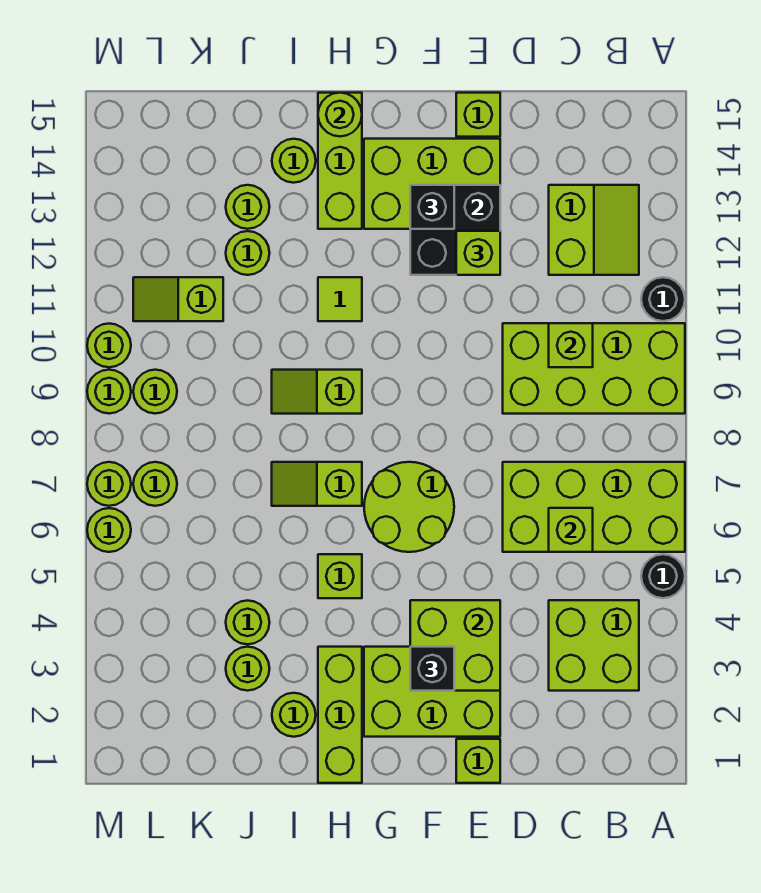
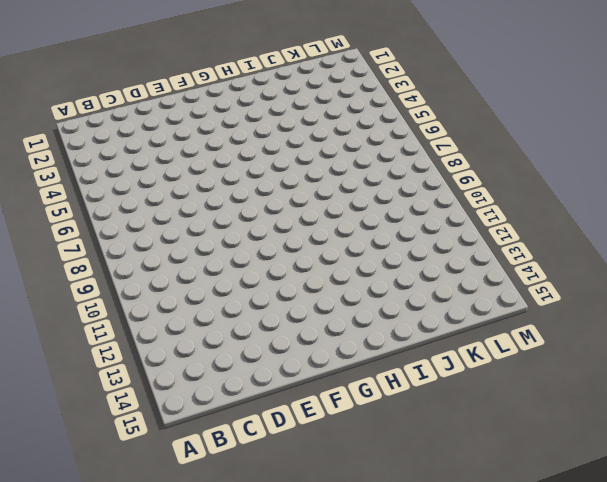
none -> black 1x1 round brick [641,554,685,598]
none -> lime 2x4 brick [503,462,685,552]
none -> lime 2x4 brick [503,323,685,414]
none -> black 1x1 round brick [641,277,685,321]

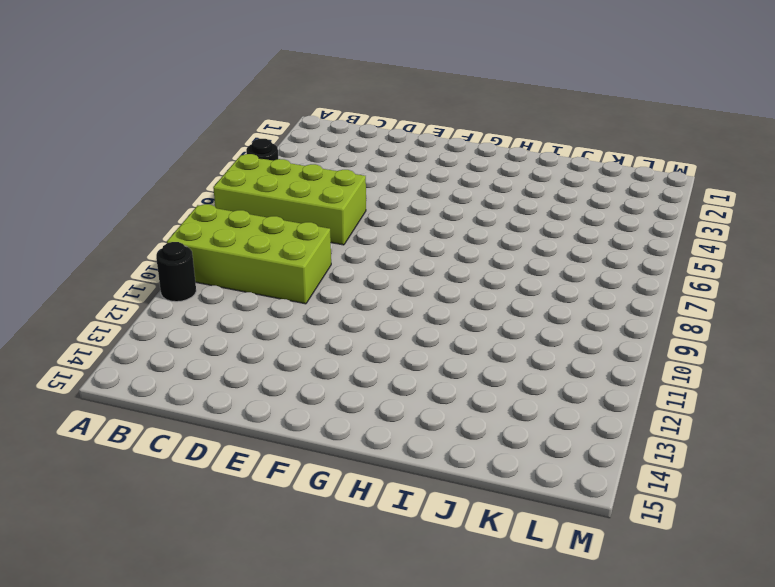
none -> lime 2x2 brick [549,600,639,691]
none -> lime 2x2 slope [549,185,639,275]
none -> lime 1x1 brick [456,739,500,783]
none -> lime 2x3 brick [364,647,500,737]

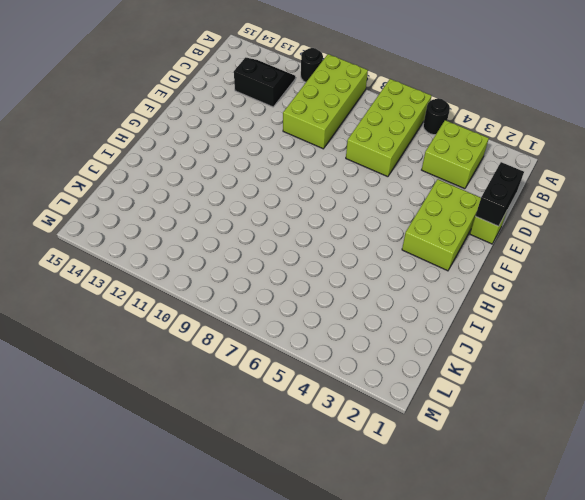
black 2x2 slope [234,57,295,107] -> lime 2x2 slope [549,185,639,275]
black 1x2 brick [476,162,524,226] -> none
none -> lime 2x3 brick [364,139,500,229]
none -> lime 1x1 brick [456,93,500,137]
none -> lime 2x2 round brick [364,462,454,552]
none -> lime 1x3 brick [318,647,362,783]

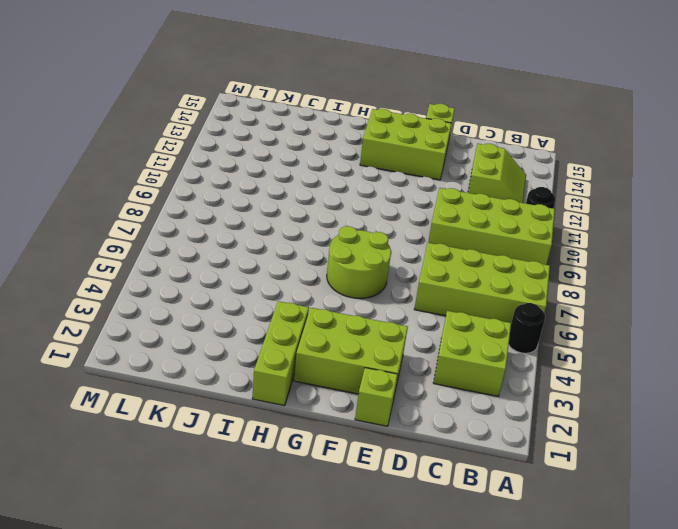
none -> lime 1x1 brick [318,554,362,598]
none -> lime 1x2 slope [272,462,362,506]
none -> lime 1x2 slope [272,370,362,414]
none -> lime 1x1 tile [318,277,362,321]

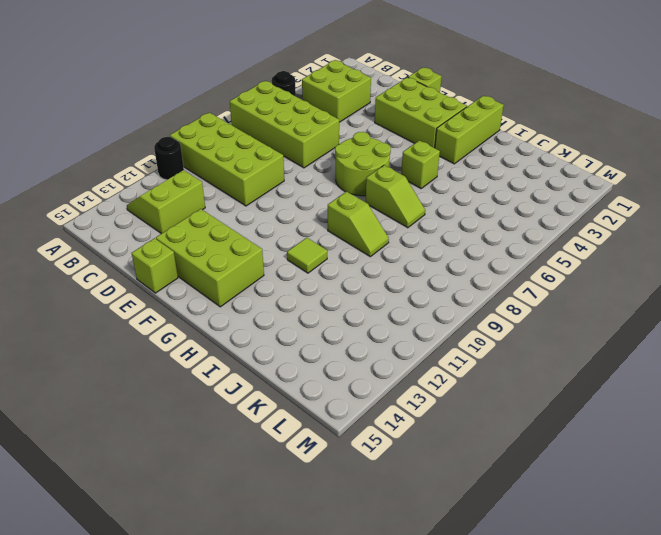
none -> lime 1x3 brick [318,93,362,229]
none -> lime 1x1 round brick [272,693,316,737]
none -> lime 1x1 round brick [272,139,316,183]
none -> lime 1x1 round brick [226,647,270,691]

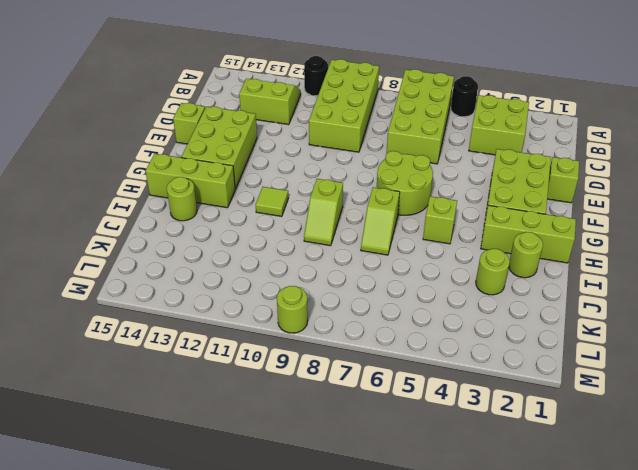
none -> lime 1x1 round brick [226,601,270,644]
none -> lime 1x1 round brick [226,231,270,275]
none -> lime 1x1 round brick [226,185,270,229]
none -> lime 1x2 slope [133,277,223,321]

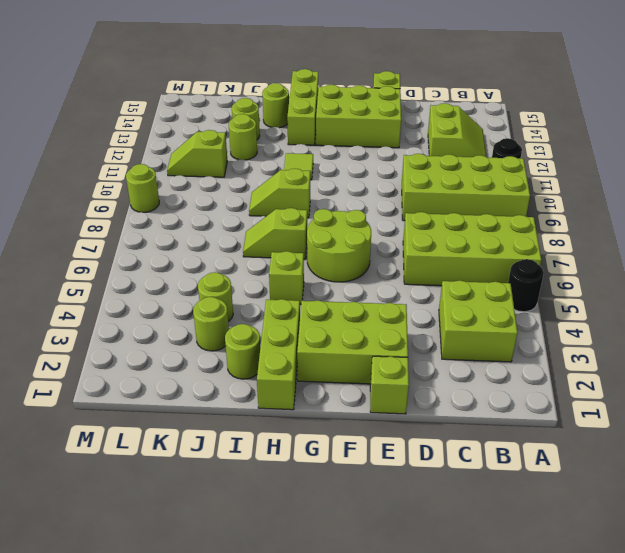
none -> lime 1x1 round brick [133,462,177,506]
none -> lime 1x1 round brick [133,370,177,414]
none -> lime 1x1 round brick [87,508,131,552]
none -> lime 1x1 round brick [87,462,131,506]

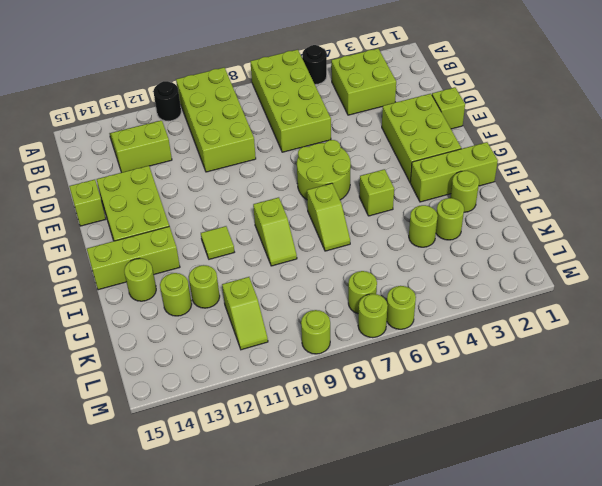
none -> lime 1x1 round brick [133,370,177,414]
none -> lime 1x1 round brick [87,324,131,367]
none -> lime 1x1 brick [549,508,593,552]
none -> lime 1x1 brick [549,323,593,367]

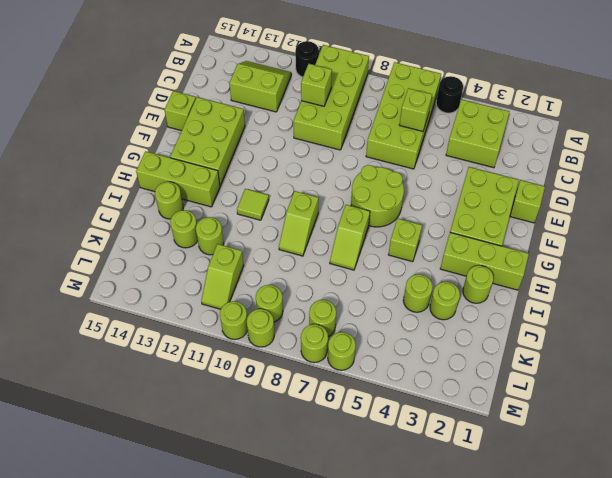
none -> lime 2x2 brick [410,600,500,691]
none -> black 2x2 brick [410,185,500,275]
none -> lime 1x1 round brick [318,93,362,136]
none -> lime 1x1 brick [456,231,500,275]

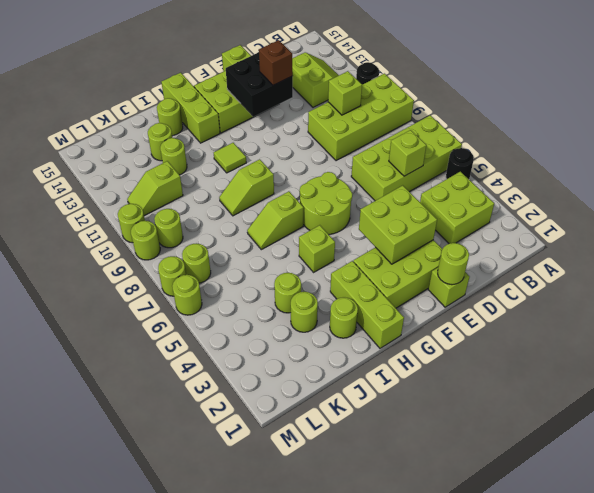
lime 1x1 round brick [438,243,469,285] -> lime 1x1 round brick moved to [318,93,362,136]
brown 1x1 brick [259,40,293,85] -> lime 1x1 brick [456,231,500,275]
none -> black 1x1 brick [410,647,454,691]
none -> black 1x1 brick [410,185,454,229]

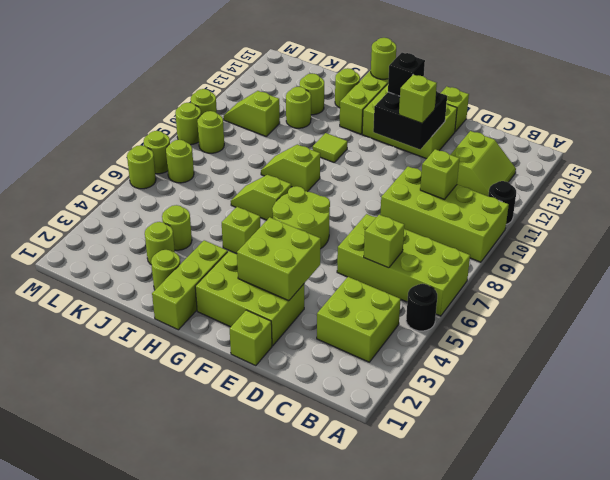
none -> black 1x1 brick [410,647,454,691]

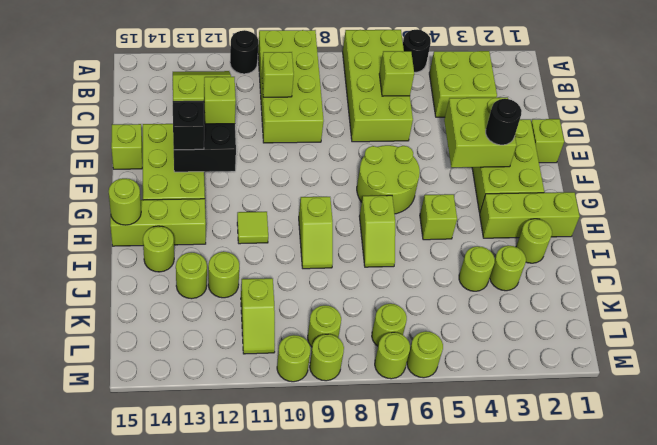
black 1x1 round brick [486,99,522,145] -> black 1x1 brick [410,647,454,691]

